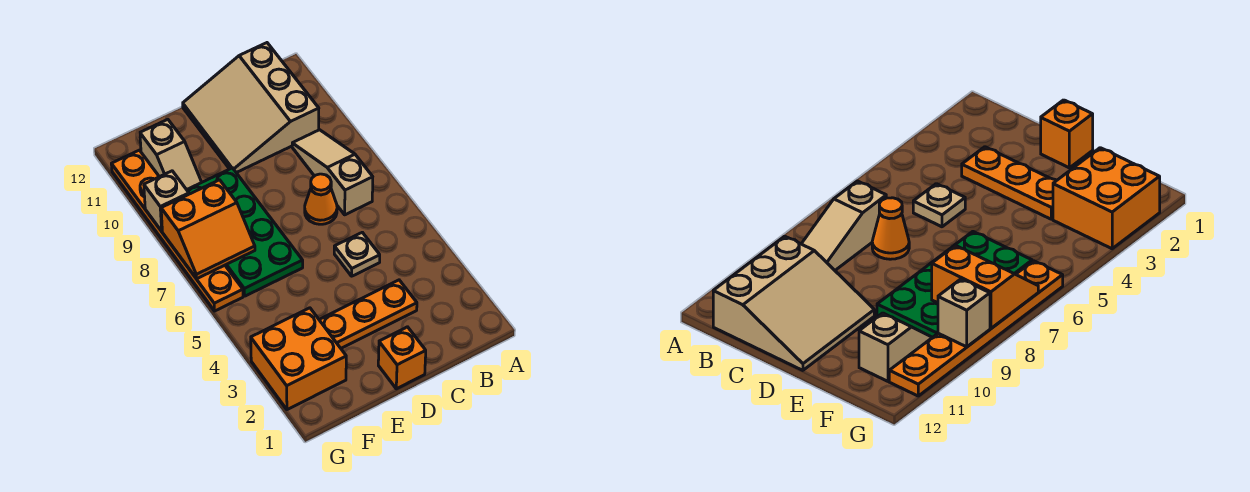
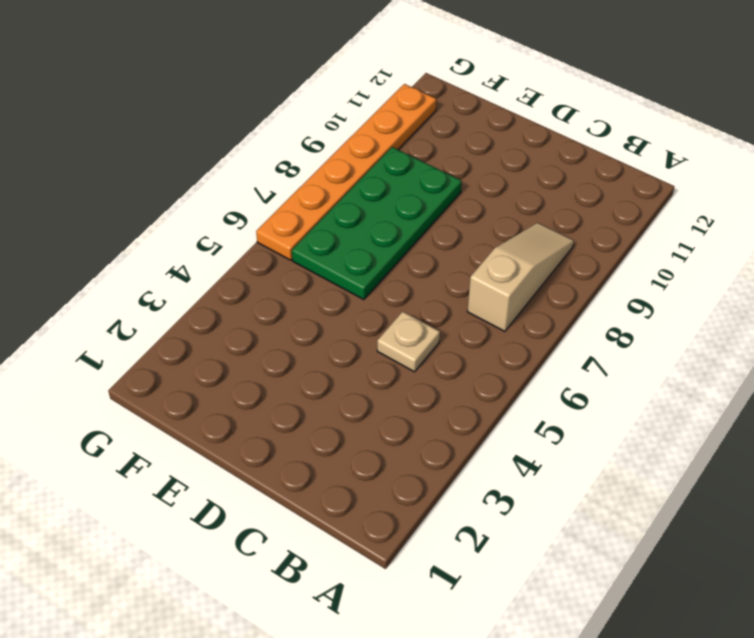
none -> tan 3x3 slope [183,43,319,173]
none -> orange 1x3 plate [319,280,417,348]
none -> orange 1x1 cone [305,174,337,224]

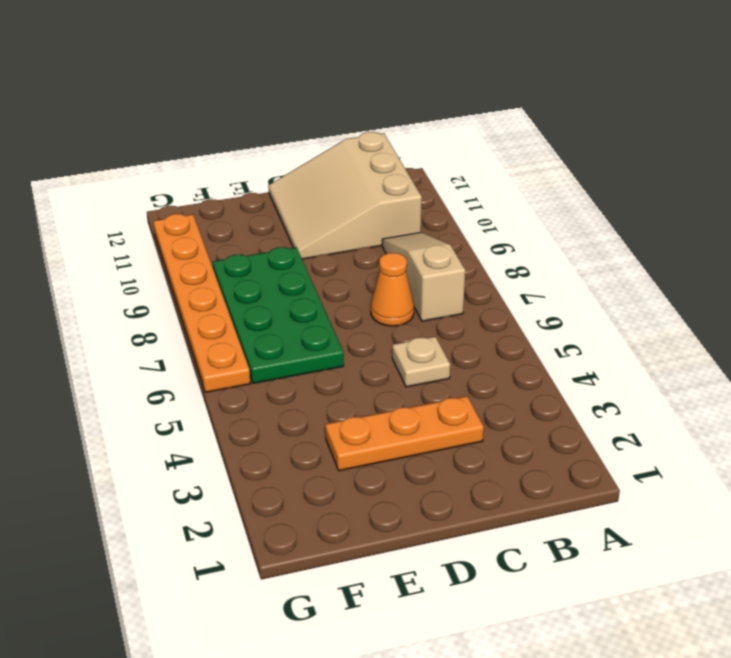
none -> orange 1x1 brick [378,327,426,389]
none -> orange 2x2 brick [251,308,346,410]
none -> tan 1x2 slope [140,119,202,190]

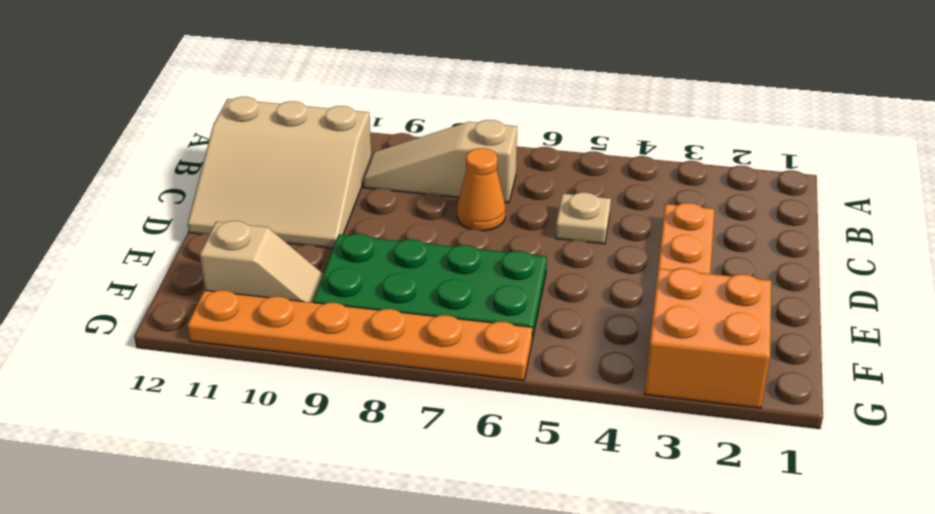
none -> orange 1x1 brick [378,327,426,389]
none -> orange 2x2 slope [161,180,255,279]
none -> tan 1x1 brick [144,171,189,231]

